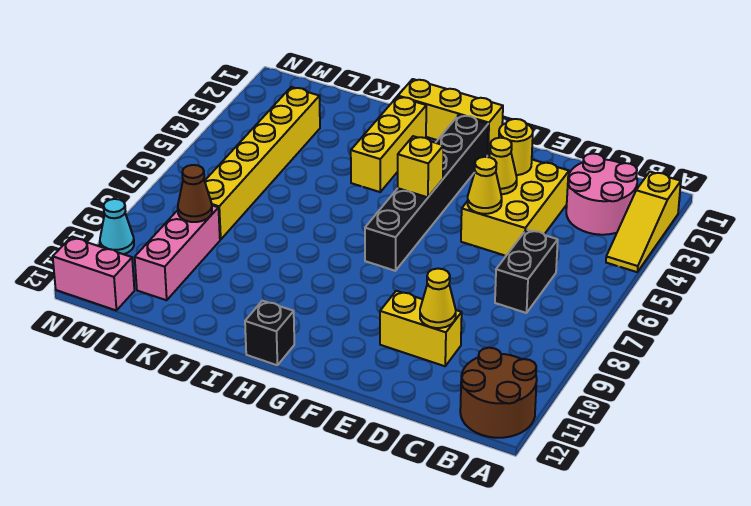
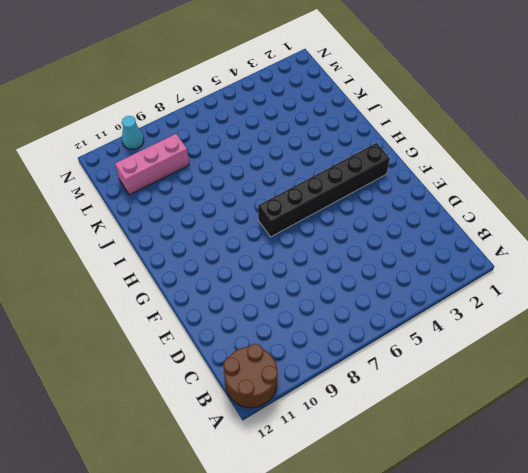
none -> yellow 1x3 slope [606,172,681,272]
none -> pink 2x2 round brick [566,153,637,235]
none -> black 1x2 brick [495,230,558,313]

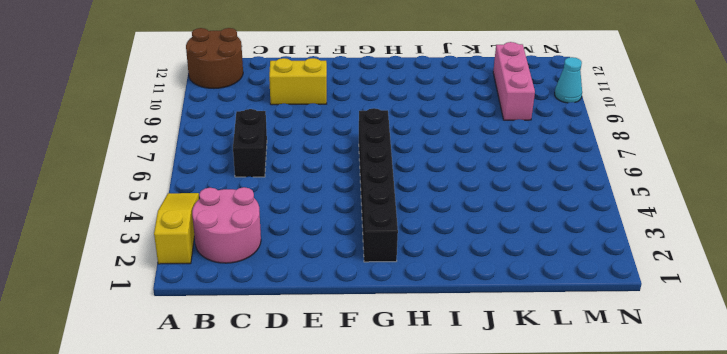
none -> yellow 2x3 brick [461,160,569,256]
none -> yellow 1x3 brick [398,79,503,155]
none -> black 1x1 brick [245,301,294,365]

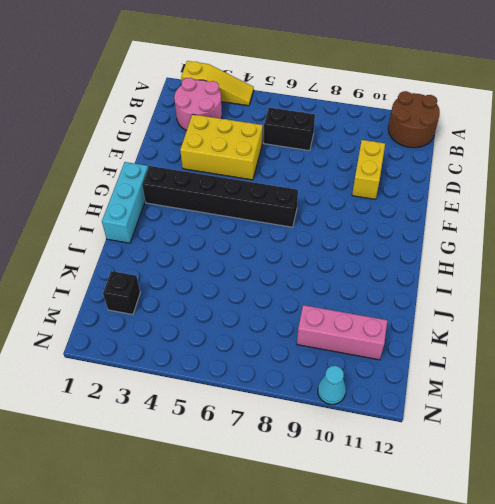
cyan 1x3 brick [102,162,148,243] -> yellow 1x3 brick [398,79,503,155]
black 1x1 brick [103,271,140,314] -> black 1x1 brick moved to [245,301,294,365]
none -> yellow 1x3 brick [351,97,426,192]
none -> yellow 1x6 brick [205,87,320,240]
none -> pink 1x2 brick [53,237,134,311]

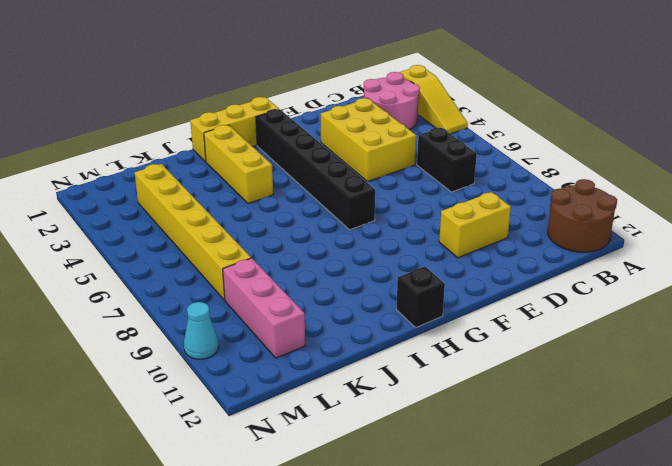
none -> pink 1x2 brick [53,237,134,311]
none -> yellow 1x1 cone [420,269,456,328]
none -> yellow 1x1 round brick [499,119,533,175]

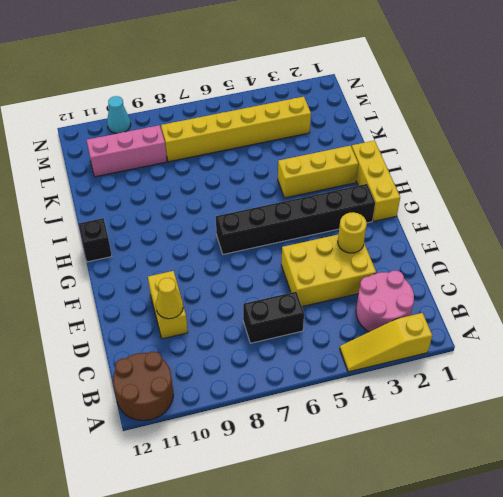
none -> pink 1x2 brick [53,237,134,311]
none -> yellow 1x1 cone [489,138,517,194]
none -> yellow 1x1 cone [468,157,502,214]

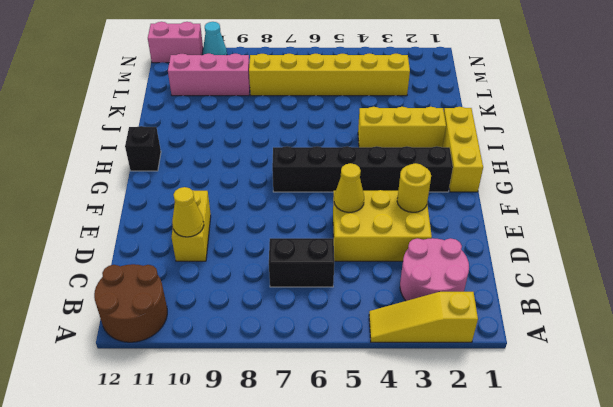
pink 1x2 brick [148,22,203,63] -> pink 1x2 brick turned to [53,237,134,311]
none -> yellow 1x1 cone [489,138,517,194]
none -> yellow 1x1 brick [398,136,443,197]
none -> brown 1x1 cone [178,165,212,222]

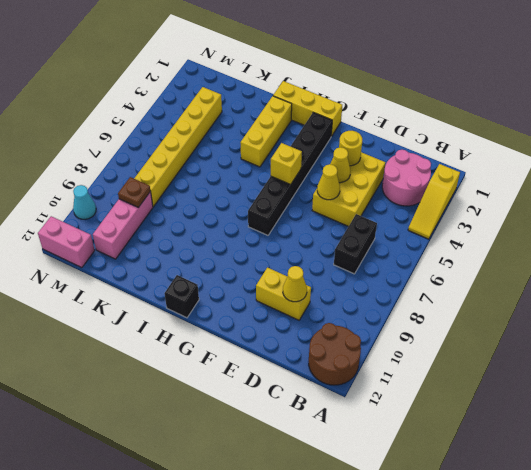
brown 1x1 plate [118,177,150,208] -> brown 1x1 cone [178,165,212,222]

